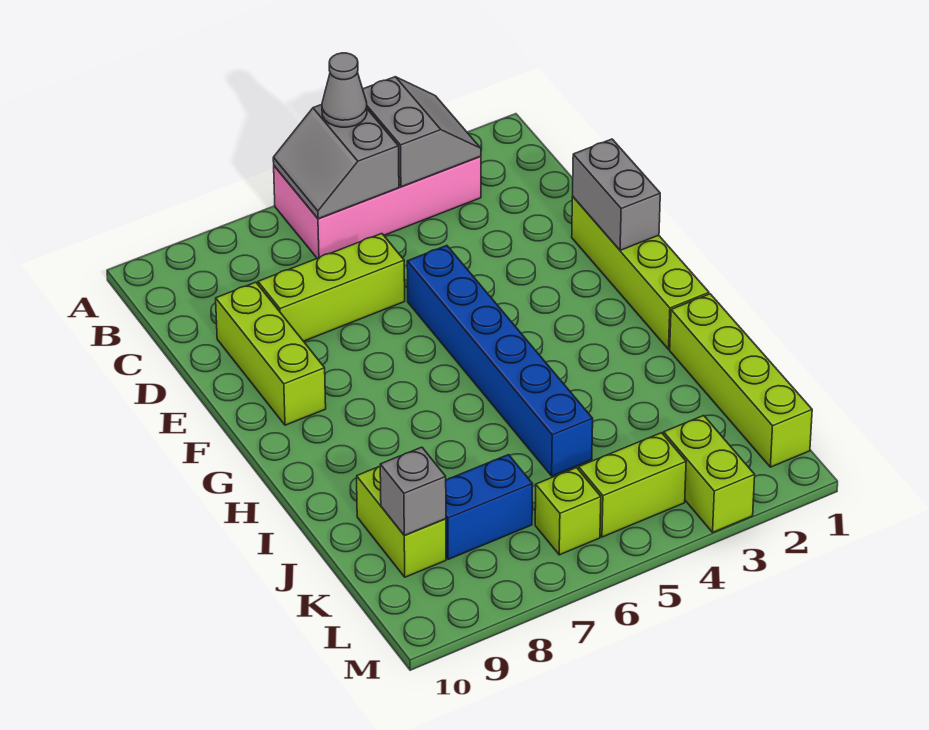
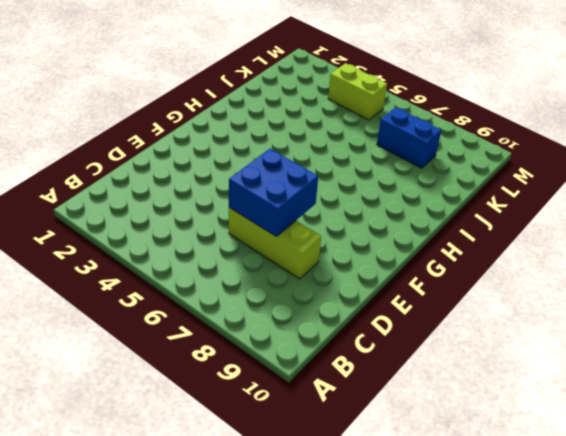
blue 2x2 brick [229,149,318,236] -> none
none -> pink 2x4 brick [274,156,481,258]
none -> lime 1x3 brick [216,282,326,425]
none -> lime 1x4 brick [572,197,709,349]

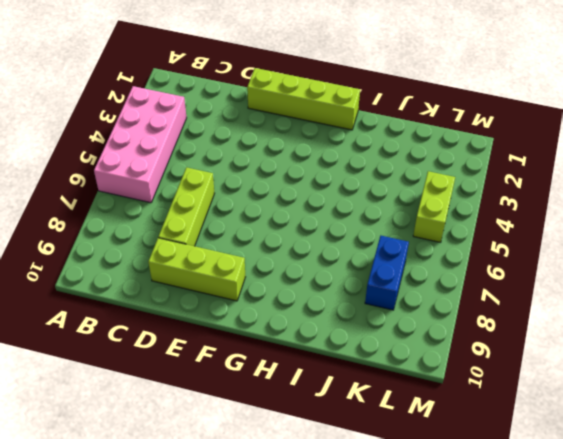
none -> blue 1x6 brick [407,246,593,476]
none -> lime 1x4 brick [670,294,812,467]
none -> lime 1x2 brick [357,466,446,577]

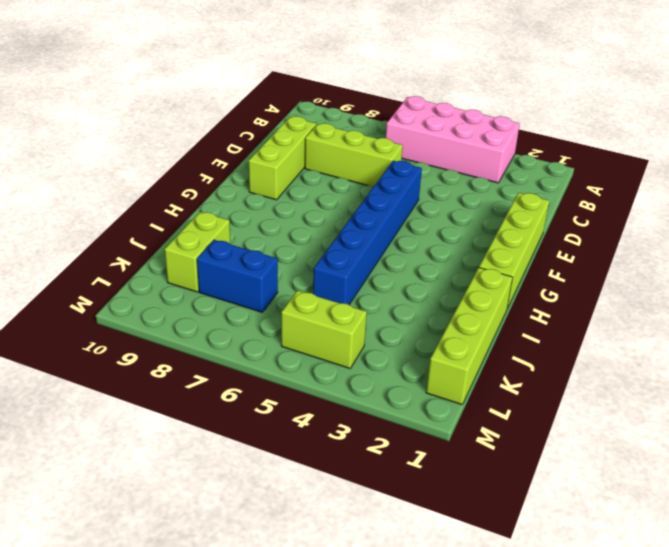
none -> lime 1x2 brick [664,416,755,532]
none -> lime 1x1 brick [535,468,601,555]
none -> grey 2x2 slope [363,77,481,187]

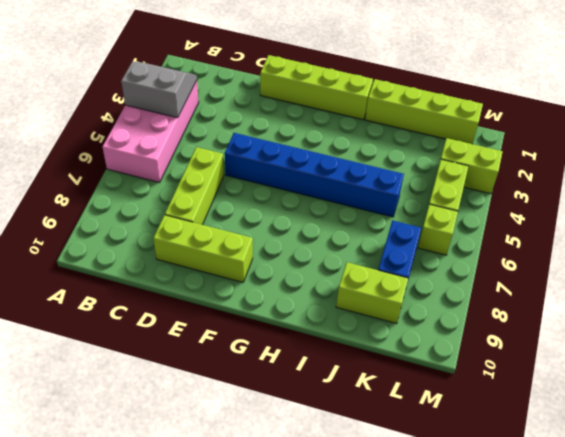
none -> grey 2x2 slope [273,104,399,219]
none -> grey 1x2 brick [573,139,660,250]
none -> grey 1x1 brick [380,447,446,536]

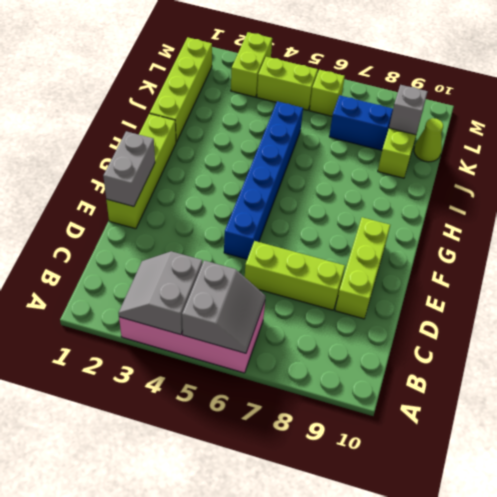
lime 1x1 cone [414,118,443,162] -> none
none -> grey 1x1 cone [322,53,367,127]

